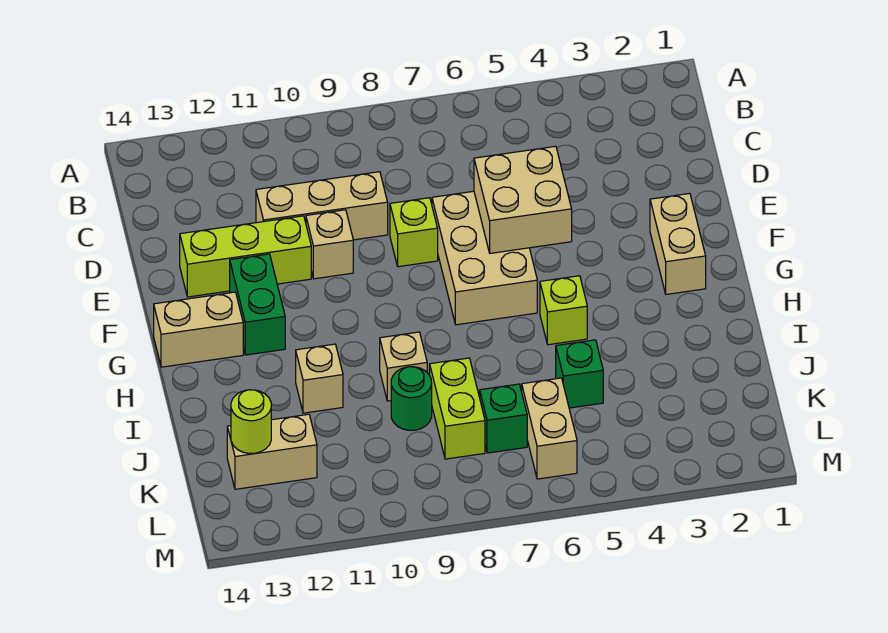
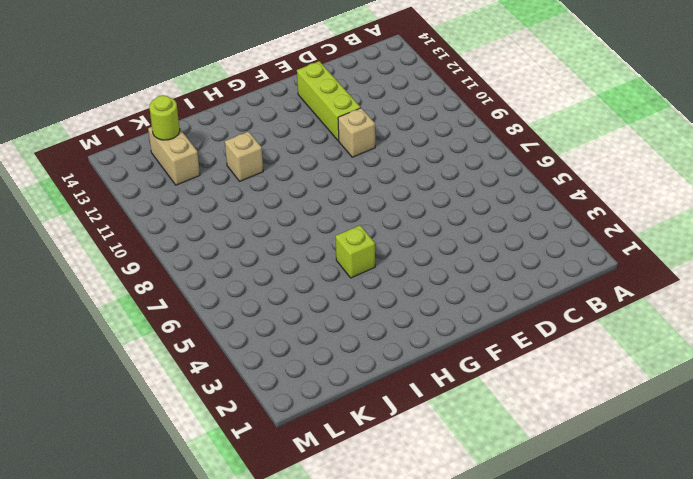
none -> tan 1x3 brick [256,172,388,240]
none -> tan 2x3 brick [432,191,537,325]
none -> lime 1x1 brick [390,198,438,267]

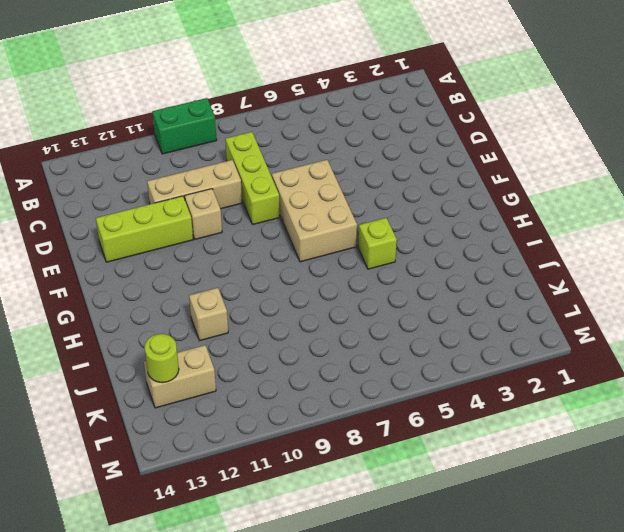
green 1x2 brick [152,98,217,154] -> green 1x2 brick turned to [230,254,285,355]
lime 1x3 brick [225,132,280,224] -> lime 1x1 brick [390,198,438,267]
none -> tan 1x2 brick [650,193,706,294]
none -> tan 1x2 brick [154,292,243,367]
none -> tan 1x1 brick [380,332,427,401]

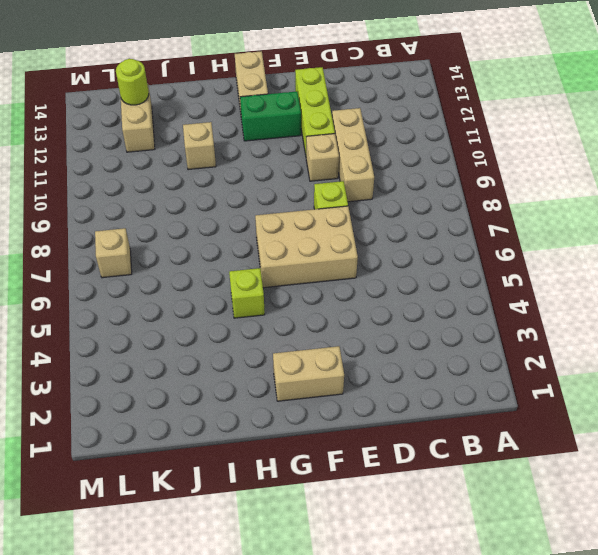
tan 1x1 brick [95,228,132,278] -> tan 1x1 brick moved to [380,332,427,401]
none -> green 1x1 brick [556,340,603,408]
none -> lime 1x2 brick [430,358,485,459]
none -> green 1x1 round brick [391,367,432,430]

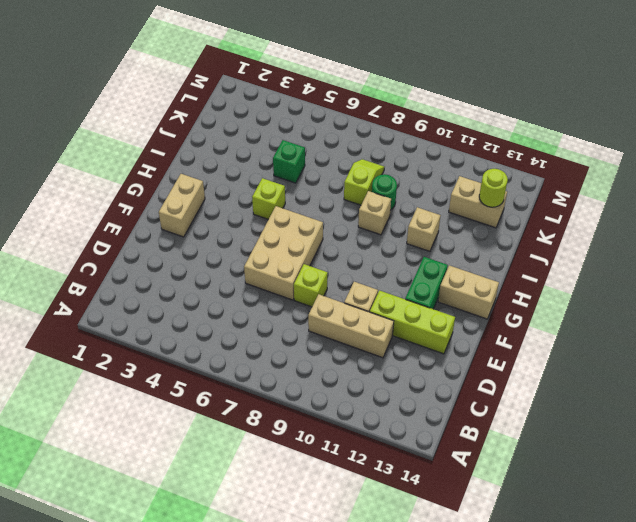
lime 1x2 slope [344,159,385,205] -> lime 1x2 brick [430,358,485,459]
none -> tan 1x2 brick [522,378,577,479]
none -> green 1x1 brick [480,384,527,453]
none -> tan 2x2 brick [474,146,572,253]

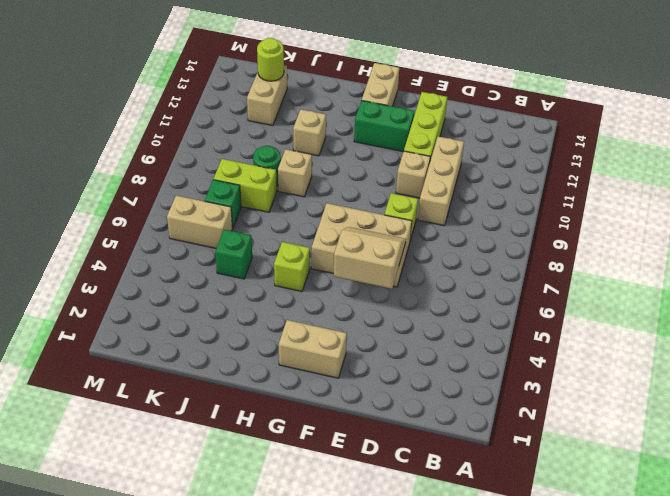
tan 2x2 slope [334,227,406,289] -> tan 2x2 brick [474,146,572,253]

